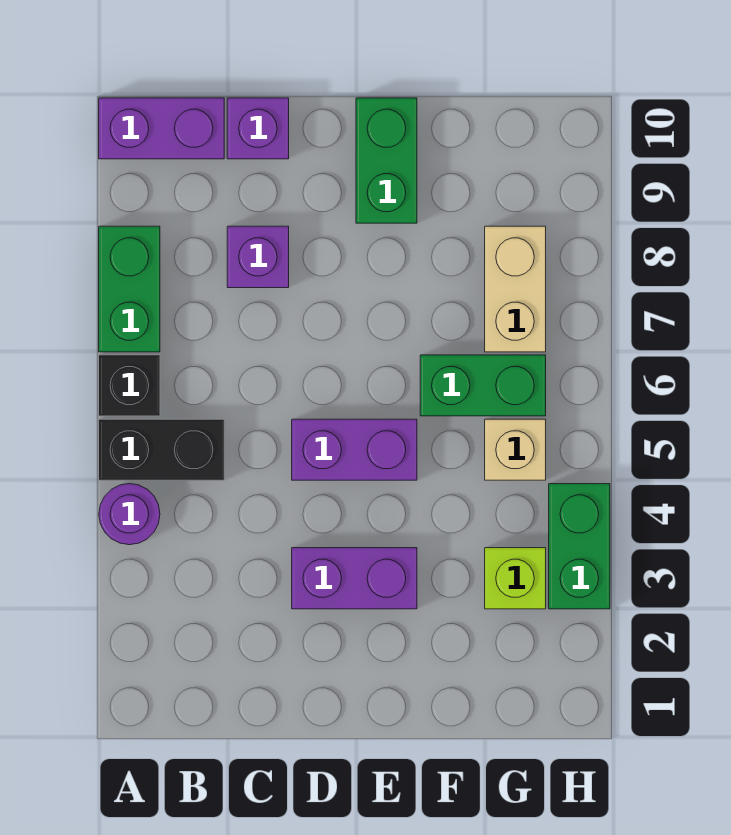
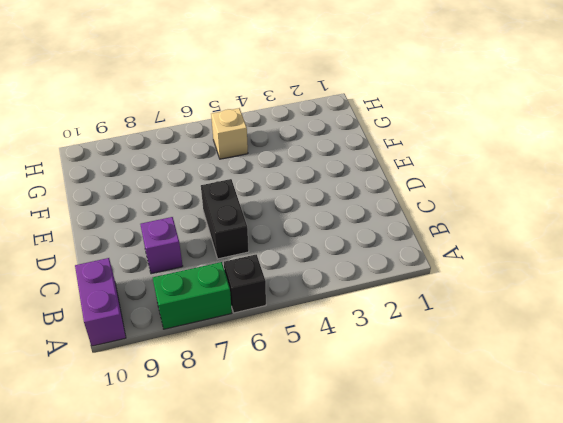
black 1x2 brick [201,179,249,259] -> black 1x2 brick moved to [99,419,224,480]
none -> purple 1x1 round brick [99,484,160,545]
none -> purple 1x1 brick [227,98,289,159]
none -> purple 1x2 brick [292,548,417,609]

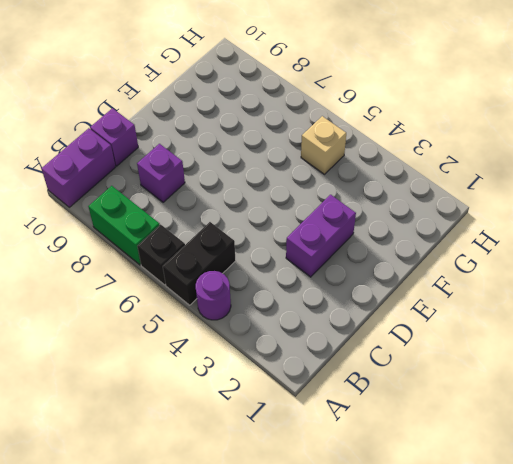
none -> purple 1x2 brick [292,419,417,480]
none -> green 1x2 brick [356,98,417,223]
none -> green 1x2 brick [420,355,546,416]

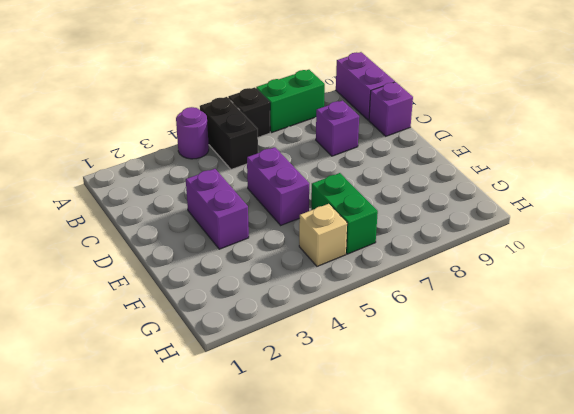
none -> green 1x2 brick [356,98,417,223]
none -> lime 1x1 brick [485,548,546,609]
none -> tan 1x2 brick [485,226,546,352]

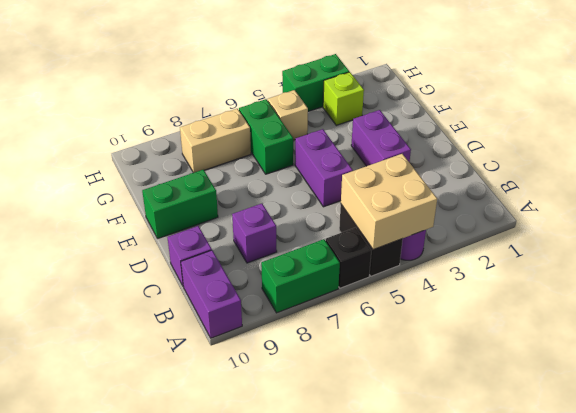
tan 2x2 brick [341,154,437,250] -> none

